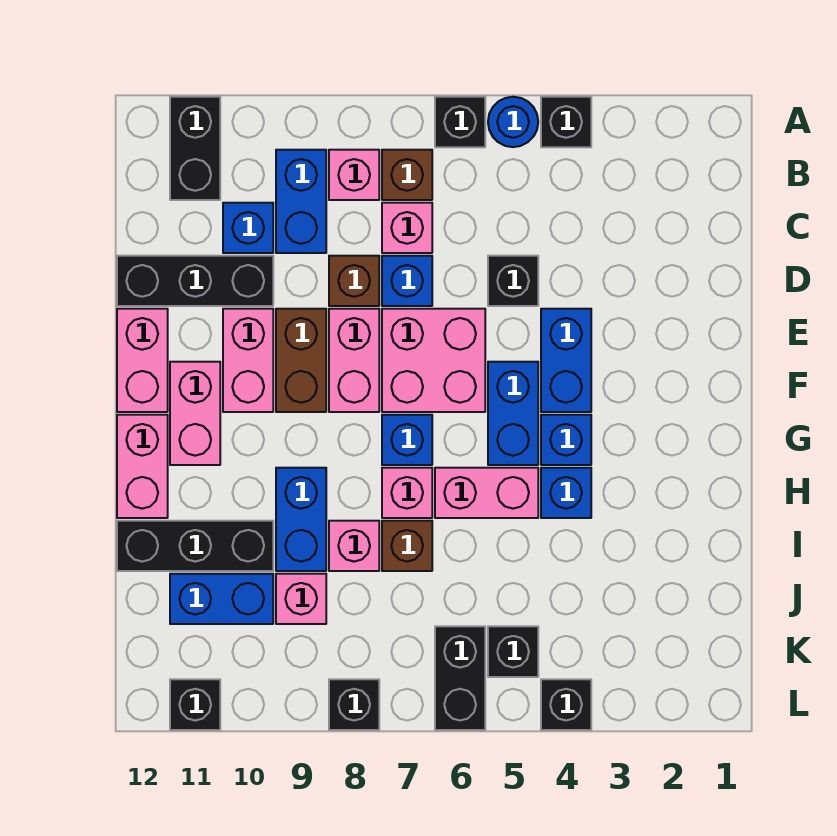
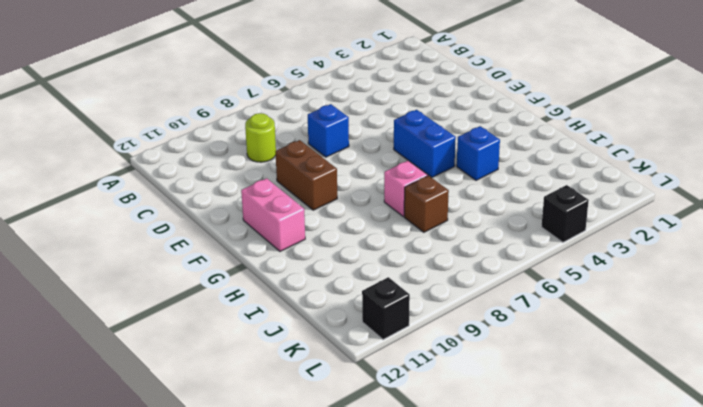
lime 1x1 round brick [245,113,276,162] -> blue 1x2 brick [276,150,326,253]
none -> black 1x1 brick [541,97,591,147]
none -> blue 1x1 round brick [488,97,538,147]
none -> black 1x1 brick [435,97,485,147]
none -> black 1x2 brick [170,97,220,200]

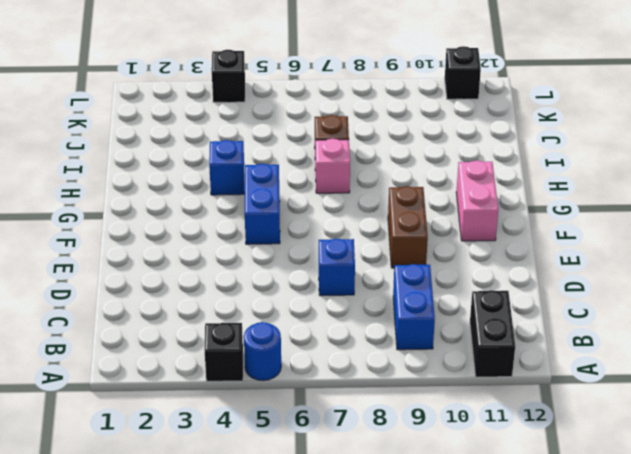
none -> black 1x1 brick [435,97,485,147]
none -> brown 1x1 brick [382,150,432,200]
none -> pink 1x1 brick [329,150,379,200]
none -> pink 1x1 brick [382,203,432,253]

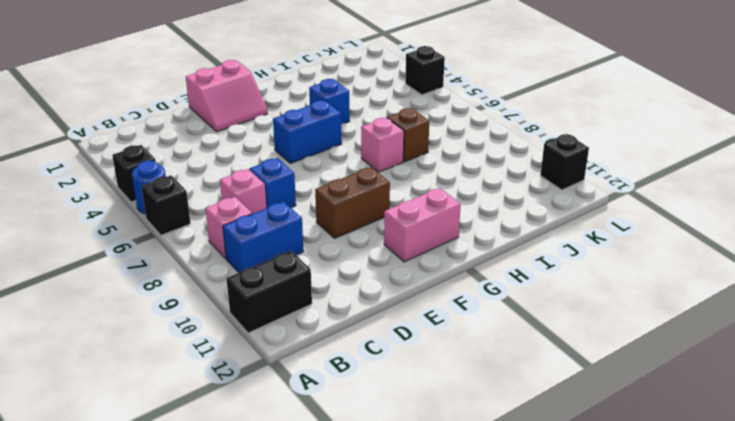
pink 2x2 slope [186,60,267,132] -> none
none -> brown 1x1 brick [382,150,432,200]
none -> blue 1x1 brick [223,203,273,253]
none -> black 1x1 brick [488,256,538,306]
none -> brown 1x1 brick [329,256,379,306]

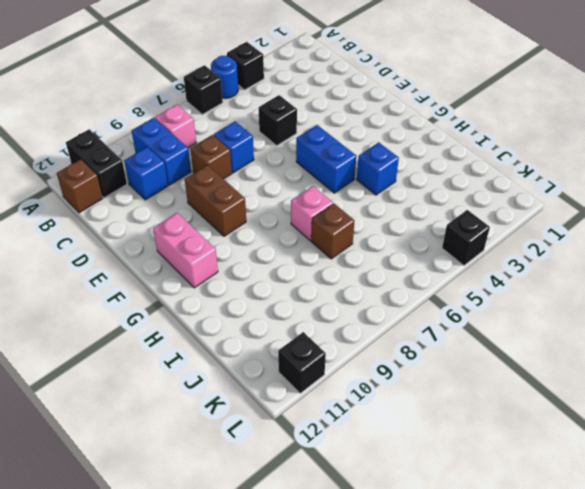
brown 1x1 brick [57,159,103,213] -> brown 1x1 brick moved to [382,150,432,200]
none -> pink 1x1 brick [382,203,432,253]
none -> black 1x3 brick [117,256,273,306]
none -> blue 1x2 brick [541,309,591,412]
none -> pink 2x2 brick [382,309,485,412]

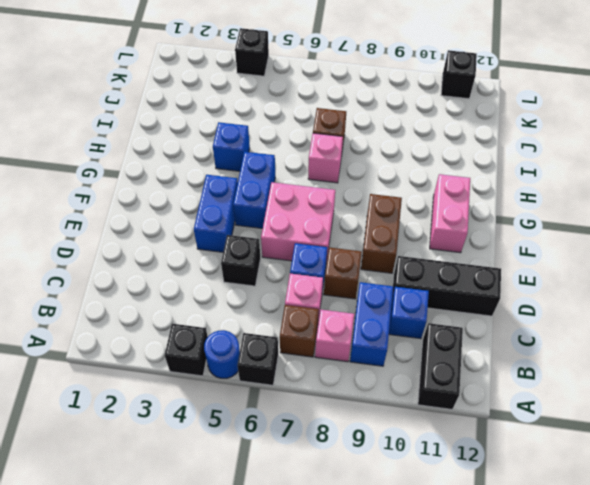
none -> pink 1x2 brick [329,309,379,412]
none -> pink 1x2 brick [223,309,273,412]
none -> pink 1x2 brick [117,309,168,412]
none -> blue 1x1 brick [541,415,591,465]

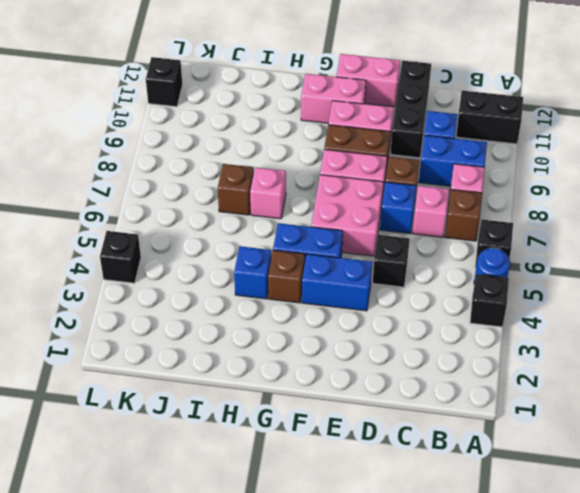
brown 1x1 brick [268,250,305,303] -> blue 1x1 brick [541,415,591,465]
none -> blue 1x1 brick [382,415,432,465]
none -> pink 1x2 brick [117,415,168,518]
none -> pink 1x2 brick [435,468,538,518]
none -> blue 1x2 brick [276,468,326,571]

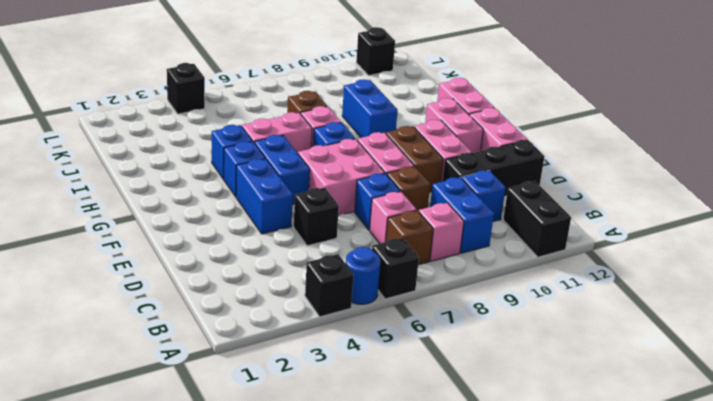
none -> pink 1x1 brick [329,521,379,571]
none -> black 1x3 brick [117,521,273,571]
none -> pink 1x1 brick [276,574,326,624]
none -> blue 1x2 brick [170,574,273,624]

